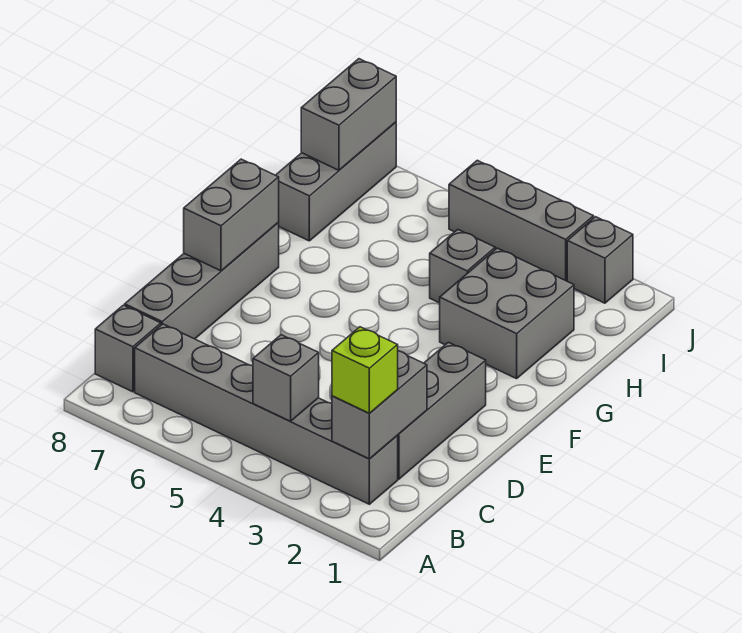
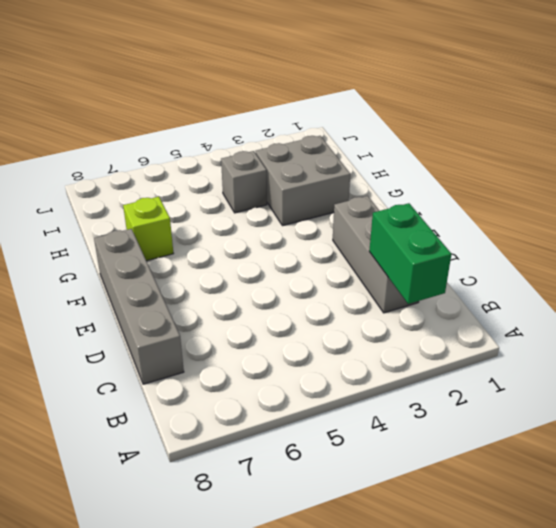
green 1x2 brick [369,203,452,304] -> grey 1x2 brick [332,351,427,459]
lime 1x1 brick [123,197,173,261] -> lime 1x1 brick moved to [332,327,398,413]
none -> grey 1x6 brick [135,324,398,504]
none -> grey 1x1 brick [95,305,161,392]
none -> grey 1x3 brick [276,122,396,241]

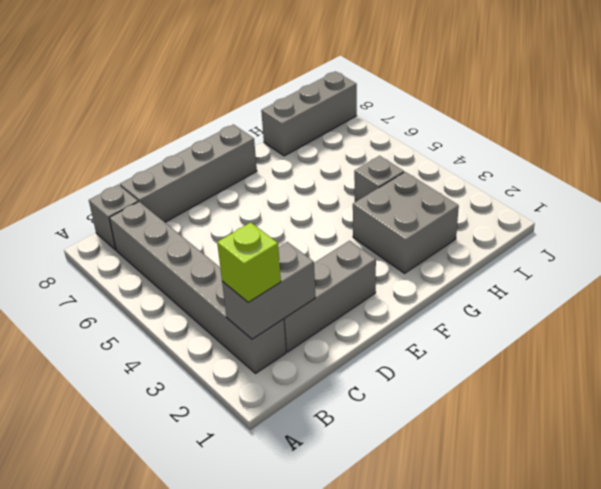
none -> grey 1x1 brick [567,217,633,303]
none -> grey 1x3 brick [449,160,594,281]
none -> grey 1x1 brick [253,335,319,421]

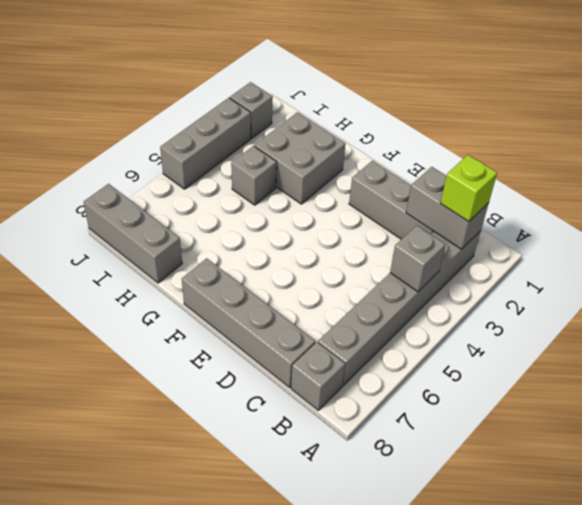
none -> grey 1x2 brick [184,159,279,271]
none -> grey 1x2 brick [301,59,396,170]

